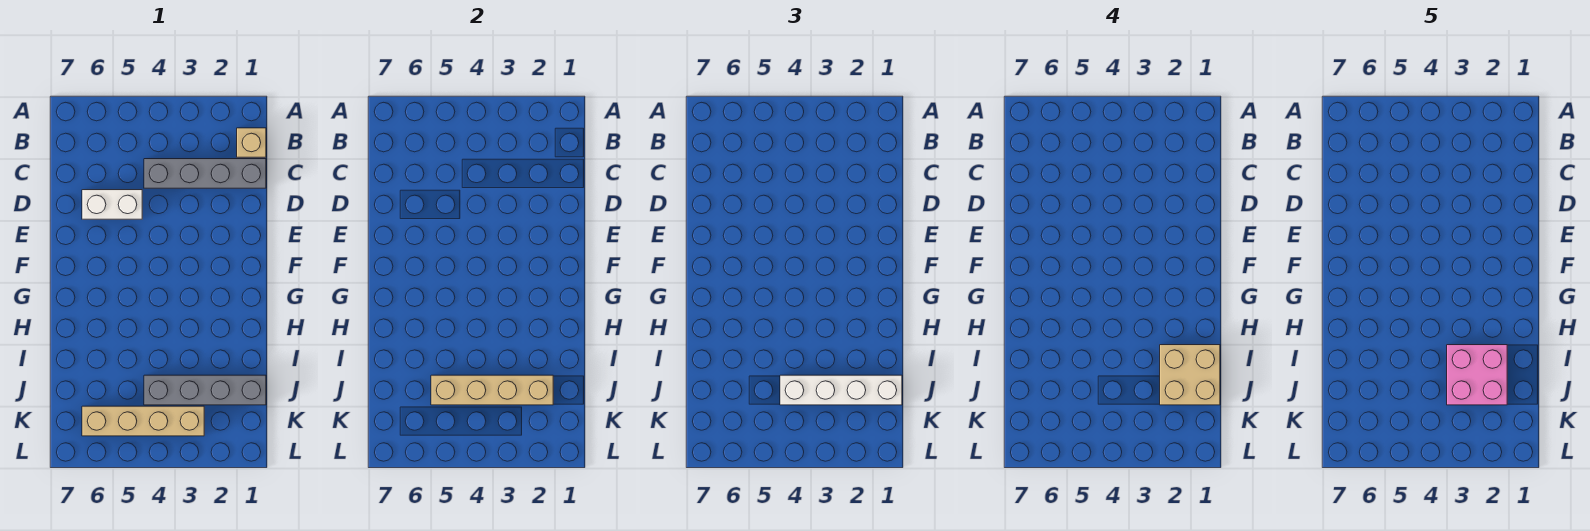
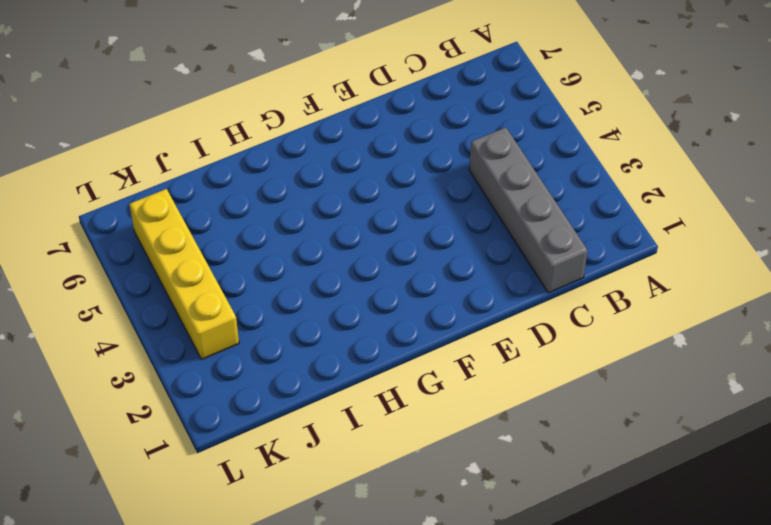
yellow 1x4 brick [129,189,239,359] -> tan 1x4 brick [82,406,204,436]
none -> tan 1x1 brick [237,128,266,157]
none -> white 1x2 brick [82,190,142,219]

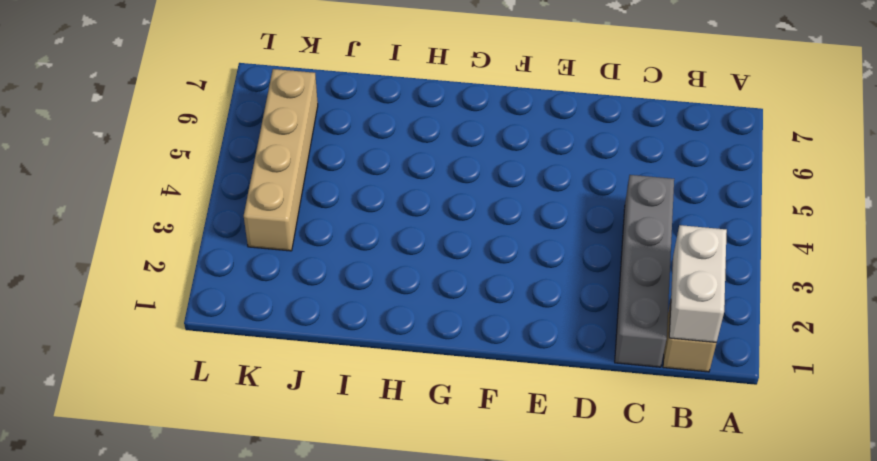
white 1x2 brick [669,225,727,342] -> white 1x2 brick moved to [82,190,142,219]
none -> grey 1x4 brick [144,375,266,405]
none -> tan 1x4 brick [431,375,553,405]

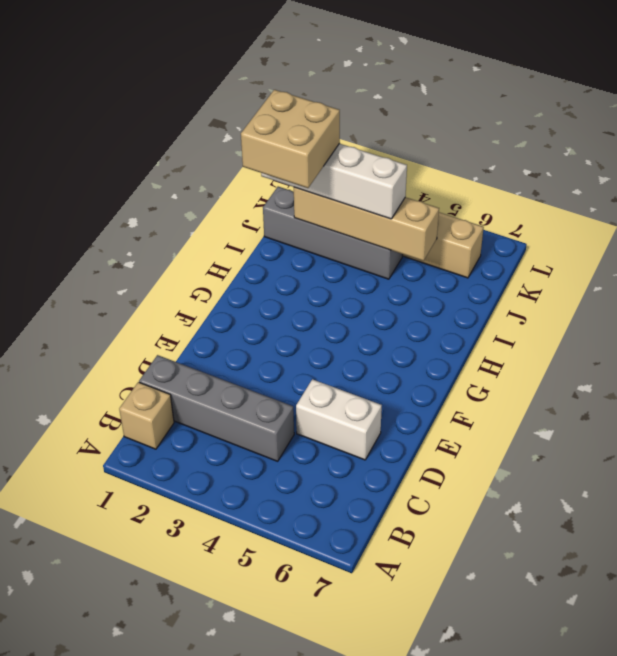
none -> pink 2x2 brick [1447,345,1507,405]

